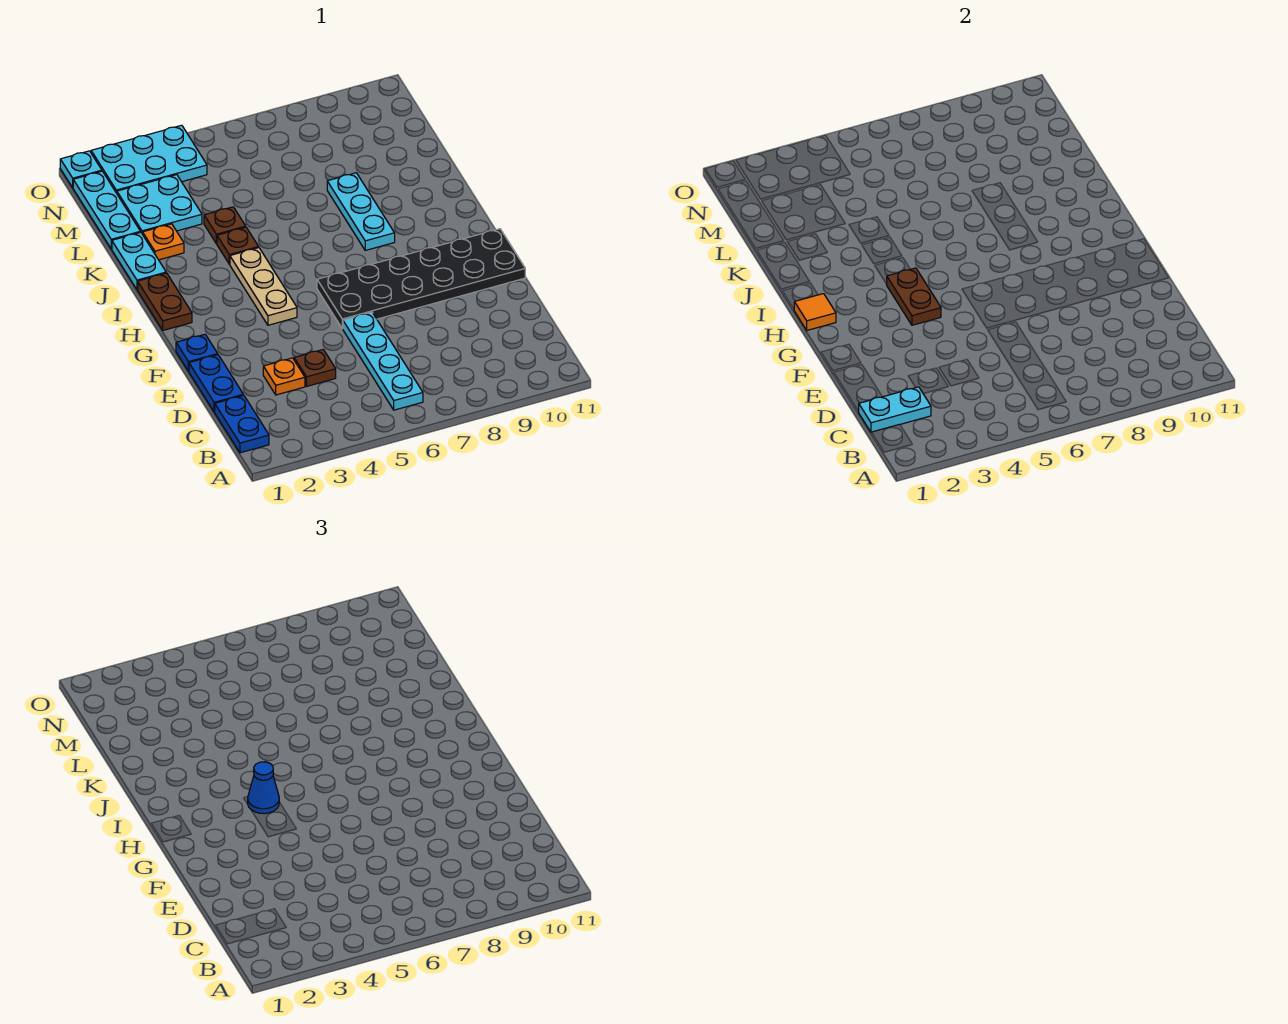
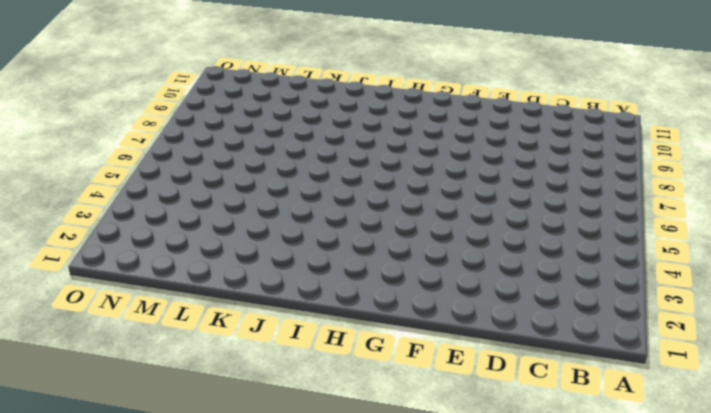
none -> blue 1x2 plate [215,395,269,453]
none -> cyan 1x4 plate [343,312,423,410]
none -> blue 1x2 plate [189,355,243,412]

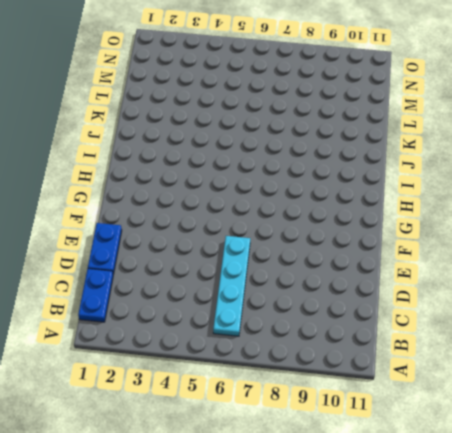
none -> orange 1x1 plate [263,358,305,395]
none -> brown 1x1 plate [294,350,336,386]
none -> blue 1x1 plate [176,334,218,371]

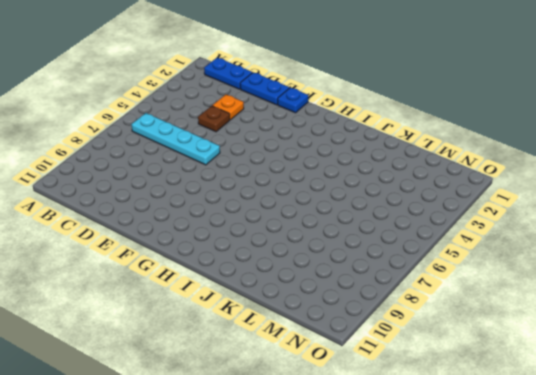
none -> black 2x6 plate [317,229,525,329]
none -> tan 1x3 plate [230,248,297,325]
none -> brown 1x2 plate [138,273,192,330]

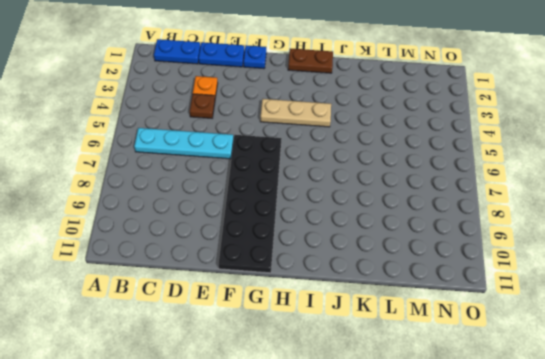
none -> cyan 1x3 plate [327,173,395,250]
none -> cyan 1x2 plate [112,232,166,290]
none -> brown 1x1 plate [217,227,259,264]

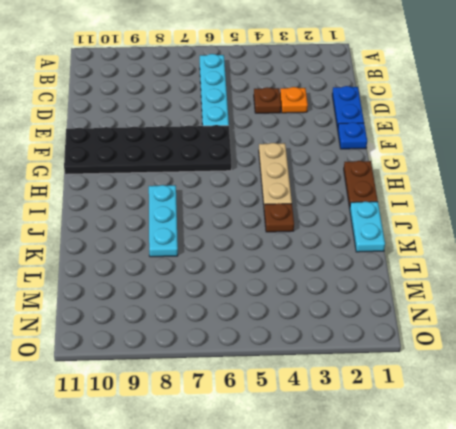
none -> blue 1x2 plate [215,395,269,453]
none -> orange 1x1 plate [143,224,184,260]
none -> brown 1x1 plate [204,207,246,244]

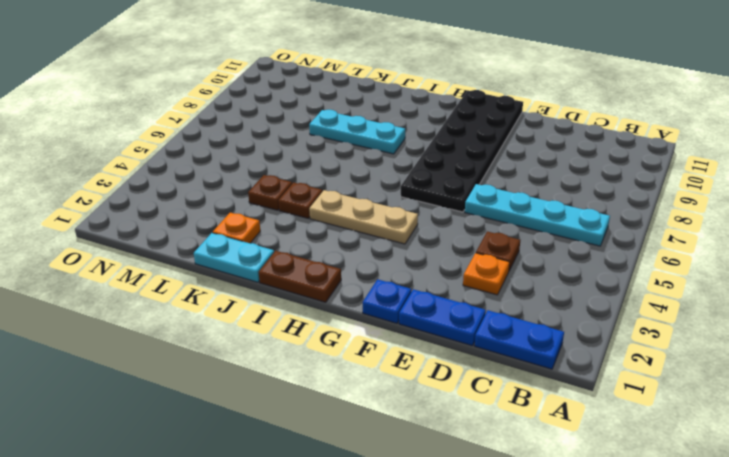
none -> cyan 1x3 plate [73,171,141,249]
none -> cyan 2x2 plate [117,175,202,234]
none -> cyan 2x3 plate [91,125,207,193]

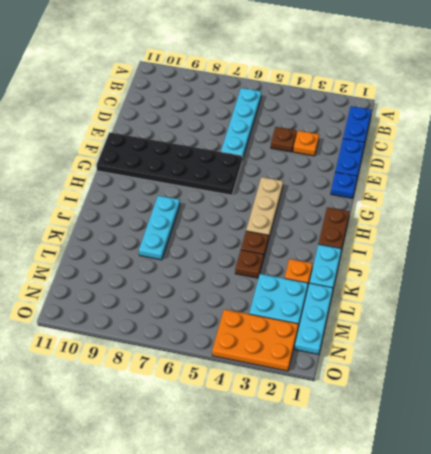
orange 2x3 plate [212,309,298,371] -> cyan 2x3 plate [91,125,207,193]
none -> cyan 1x1 plate [60,151,102,188]
none -> cyan 1x2 plate [858,387,931,432]
none -> brown 1x2 plate [887,268,941,325]

